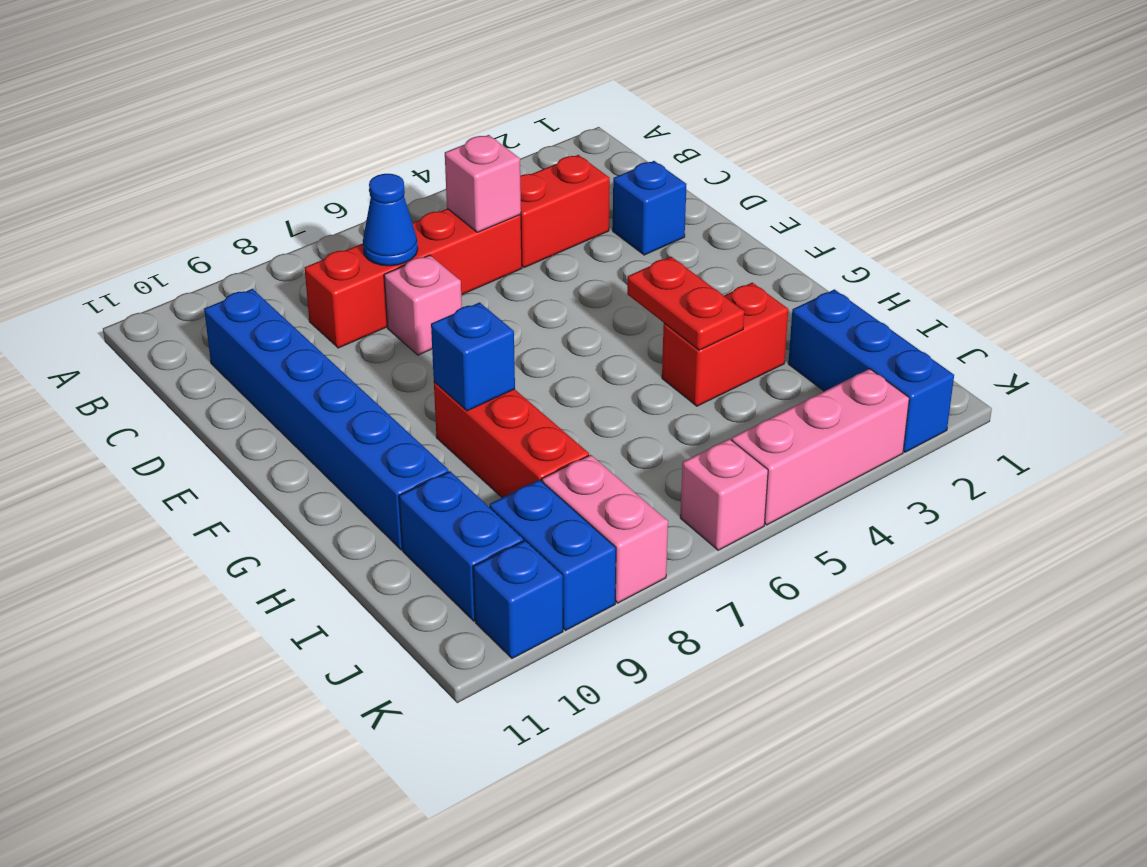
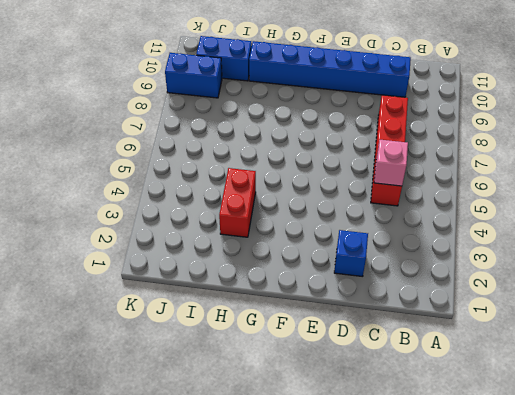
none -> red 1x2 brick [520,155,610,268]
none -> pink 1x1 brick [384,255,462,355]
none -> red 1x3 brick [434,382,589,498]

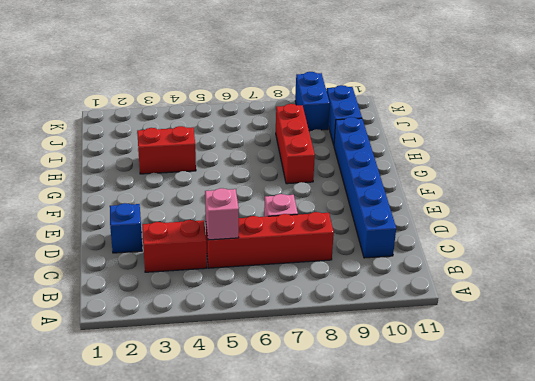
none -> blue 1x3 brick [788,289,954,452]
none -> pink 1x2 brick [542,455,668,603]
none -> pink 1x3 brick [732,369,909,525]

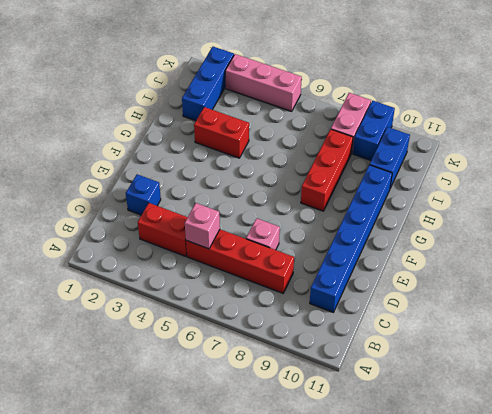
none -> pink 1x1 brick [680,439,768,550]
none -> blue 1x1 brick [473,541,563,658]
none -> blue 1x1 cone [363,174,418,266]

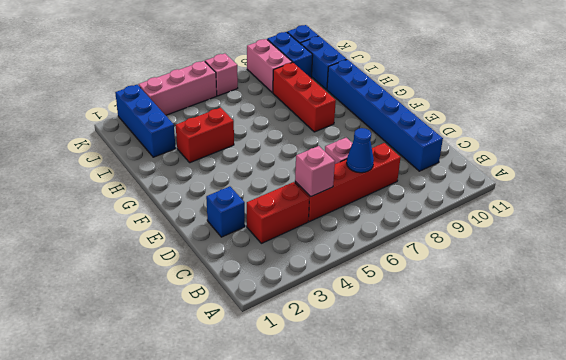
none -> red 1x2 plate [627,257,744,350]
none -> blue 1x1 brick [431,303,515,411]

